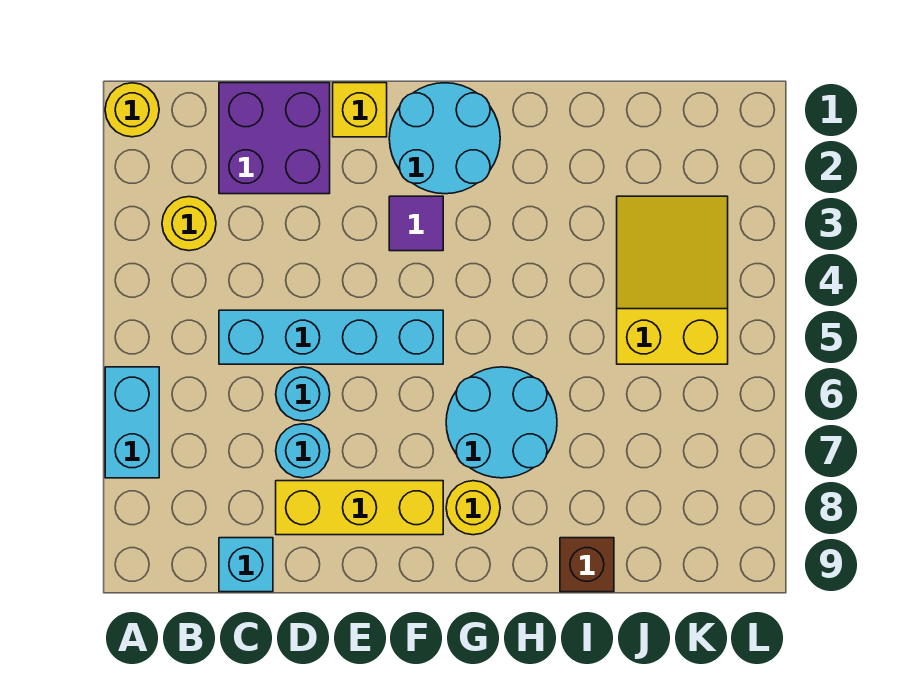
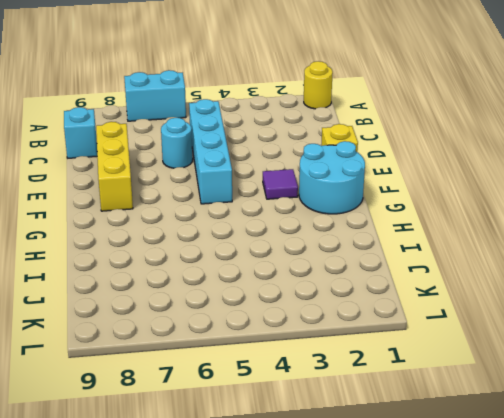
none -> yellow 1x1 round brick [162,197,216,251]
none -> purple 2x2 brick [219,83,330,194]
none -> cyan 1x1 round brick [276,424,330,478]

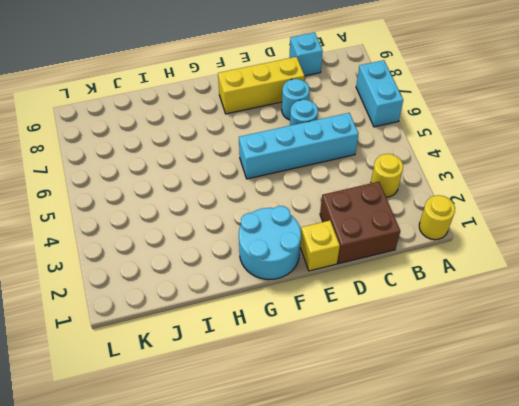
brown 2x2 brick [320,182,400,264] -> purple 2x2 brick [219,83,330,194]
none -> purple 1x1 tile [389,196,443,251]
none -> cyan 2x2 round brick [446,367,557,478]
none -> yellow 1x1 round brick [446,481,500,535]

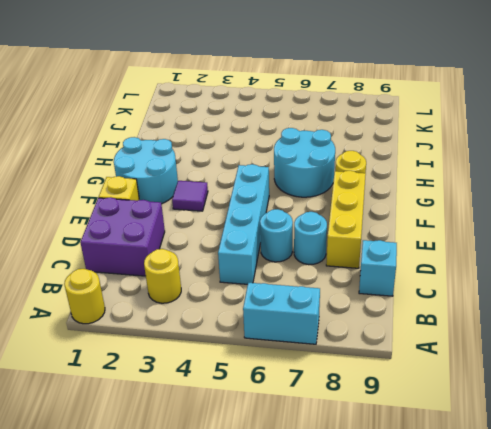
none -> brown 1x1 brick [560,538,614,592]
none -> yellow 2x3 slope [617,196,728,364]

